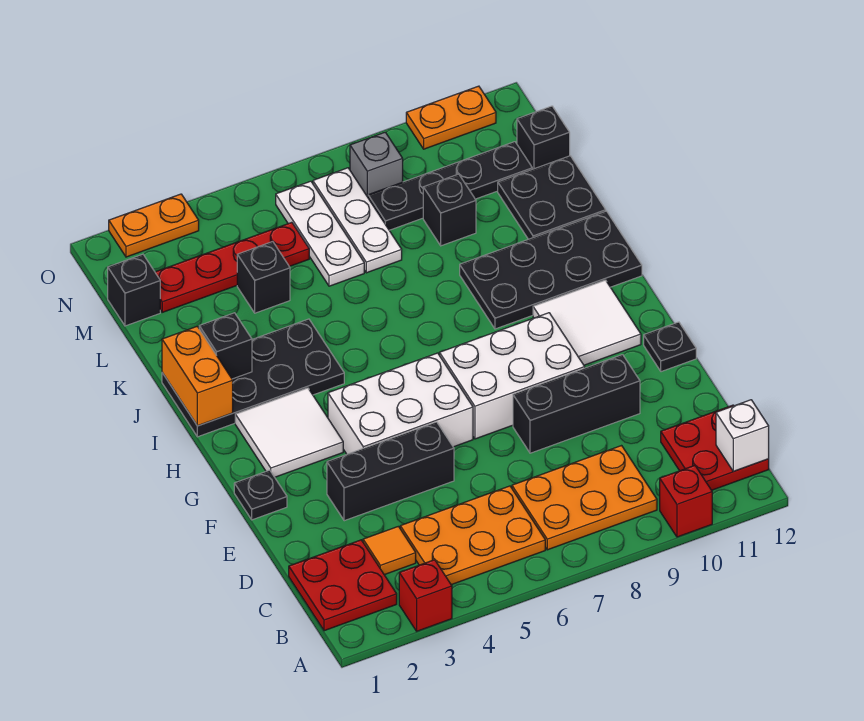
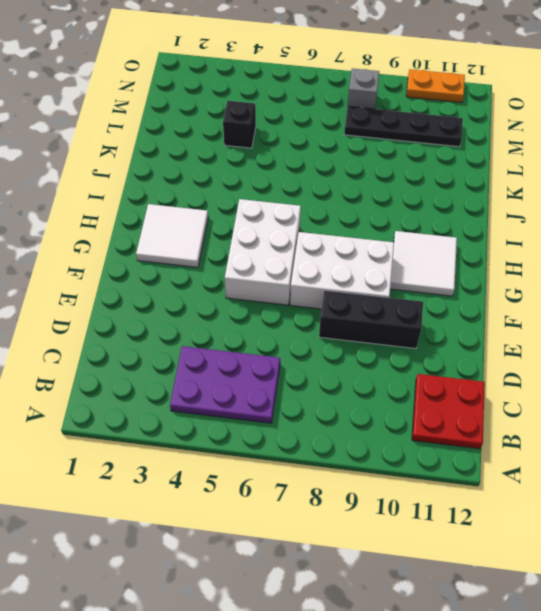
purple 2x3 plate [170,346,280,423] -> orange 2x3 plate [400,486,545,585]
white 2x3 brick [225,199,301,305] -> white 2x3 brick turned to [328,353,473,454]
none -> red 1x1 brick [399,560,452,631]
none -> red 1x1 brick [660,465,712,537]
none -> red 2x2 plate [289,540,397,631]
none -> orange 2x3 plate [512,446,657,550]

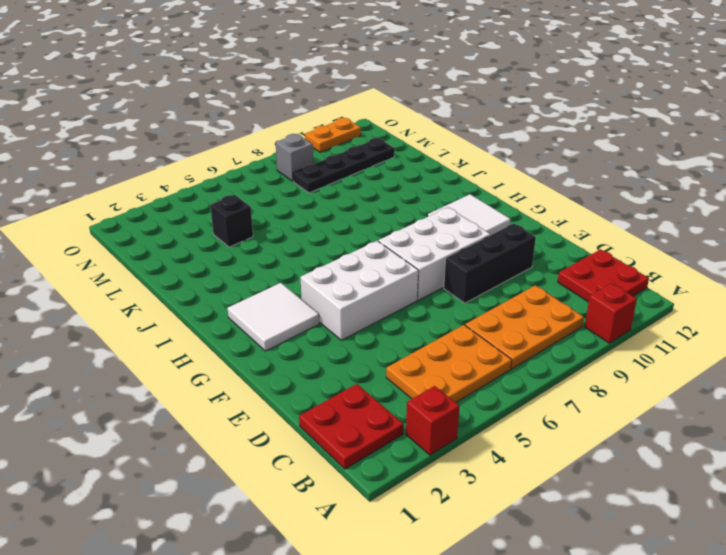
none -> orange 1x1 tile [363,526,416,575]
none -> black 1x3 brick [327,422,454,521]
none -> black 1x1 plate [234,470,287,520]
none -> black 1x1 plate [644,322,696,372]

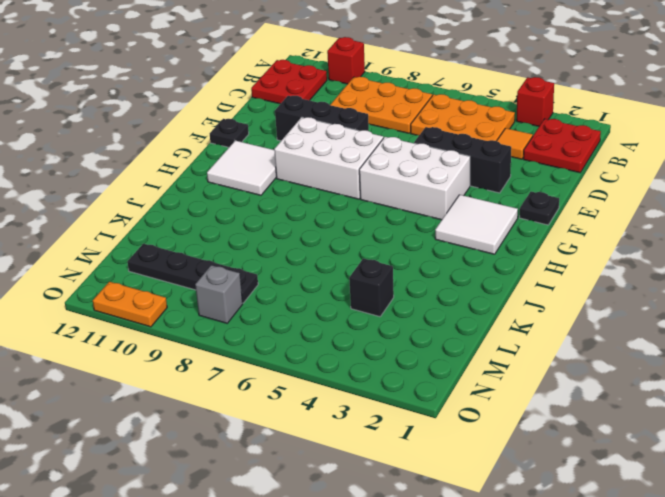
none -> black 2x4 plate [162,319,344,437]
none -> black 2x4 plate [460,211,642,329]
none -> black 2x2 plate [498,156,606,239]
none -> white 1x3 plate [276,181,364,286]

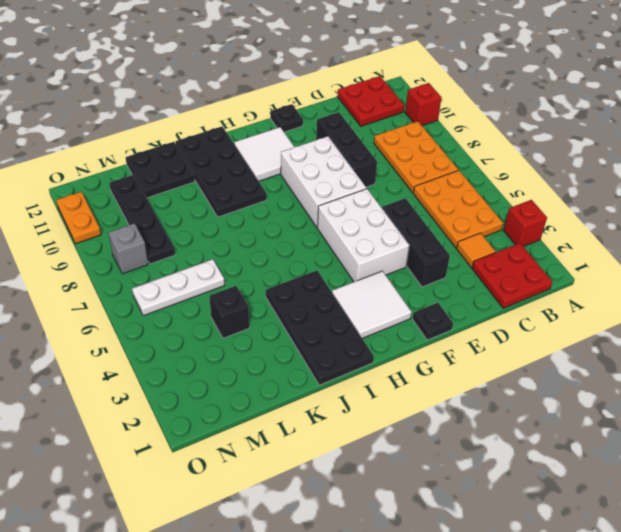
none -> white 1x3 plate [313,168,402,273]
none -> black 1x1 brick [423,174,476,246]
none -> black 1x1 brick [108,254,160,326]
none -> red 1x4 plate [155,222,309,312]

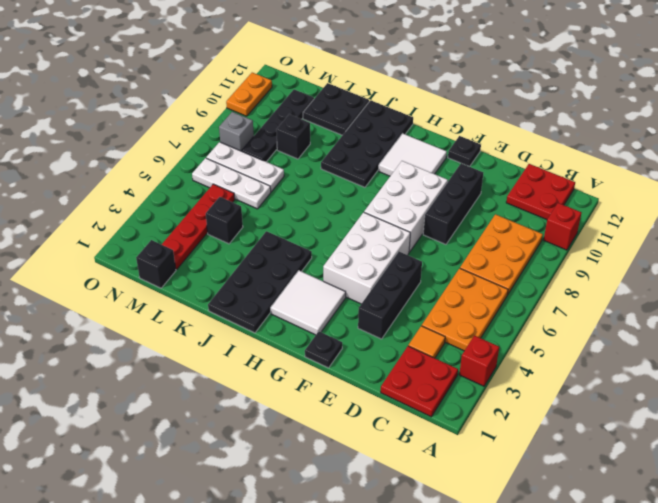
none -> black 1x1 brick [517,106,570,169]
none -> orange 1x2 plate [109,194,199,257]
none -> white 1x1 brick [716,400,769,471]
none -> orange 1x2 brick [162,326,233,426]

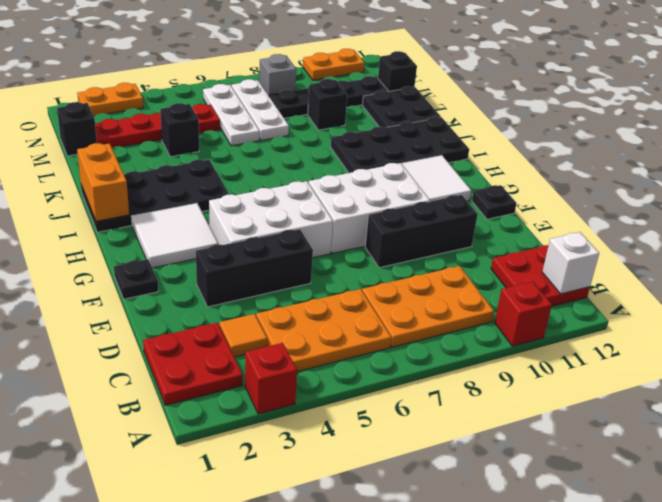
none -> black 1x1 brick [199,313,252,379]

